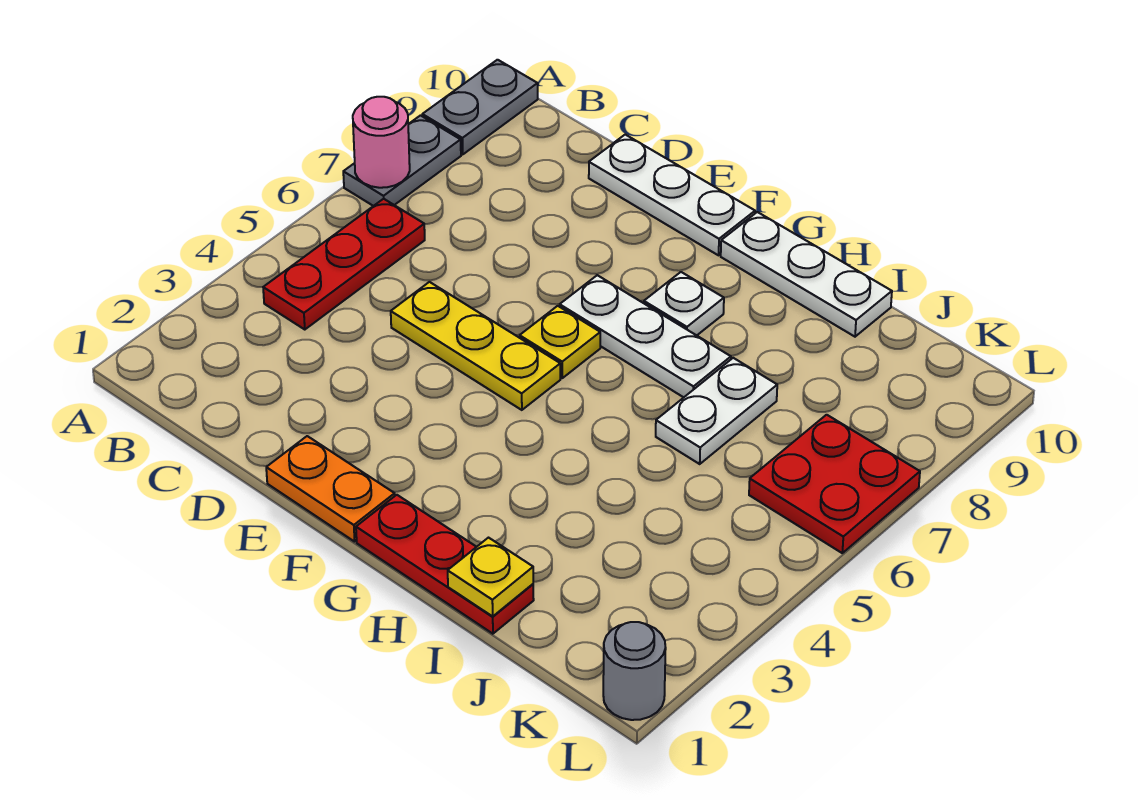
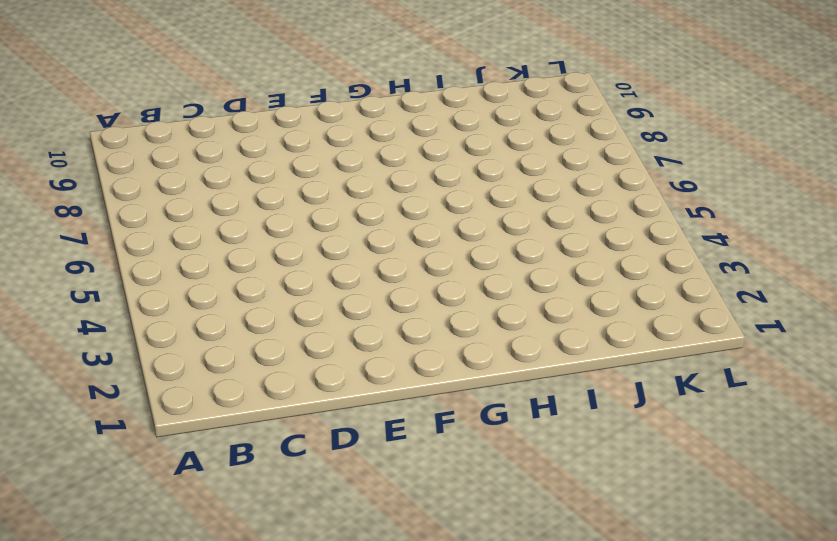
none -> grey 1x2 plate [343,116,461,206]
none -> grey 1x2 plate [422,60,538,154]
none -> red 1x3 plate [263,199,425,330]

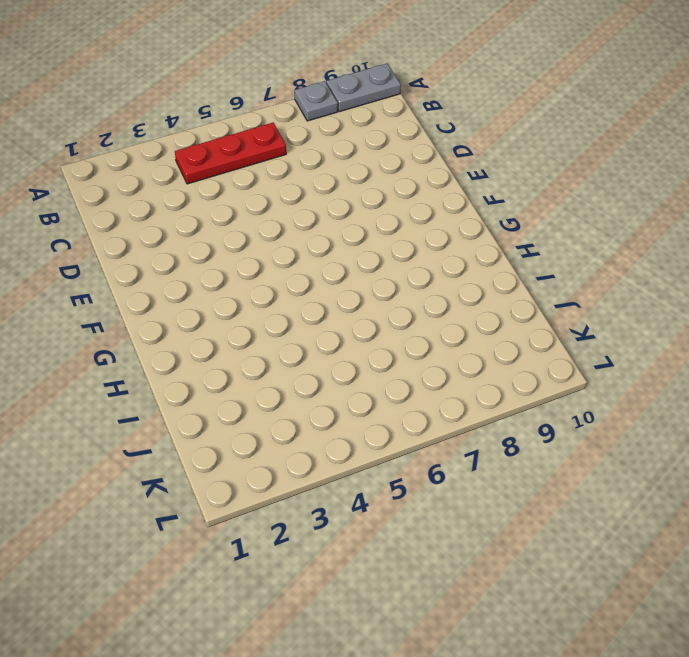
grey 1x1 plate [295,81,338,121] -> grey 1x2 plate [343,116,461,206]
none -> yellow 1x3 plate [391,282,560,410]
none -> white 1x3 plate [589,135,755,255]
none -> orange 1x2 plate [266,436,395,542]

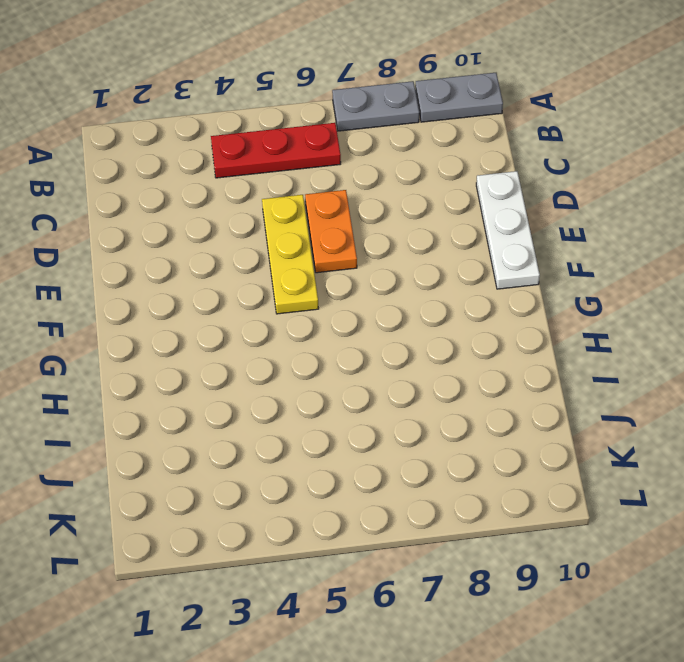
orange 1x2 plate [305,190,357,273] -> orange 1x2 plate moved to [266,436,395,542]
none -> yellow 1x1 plate [520,306,600,378]
none -> white 1x3 plate [560,275,731,397]
none -> red 1x3 plate [356,495,534,634]

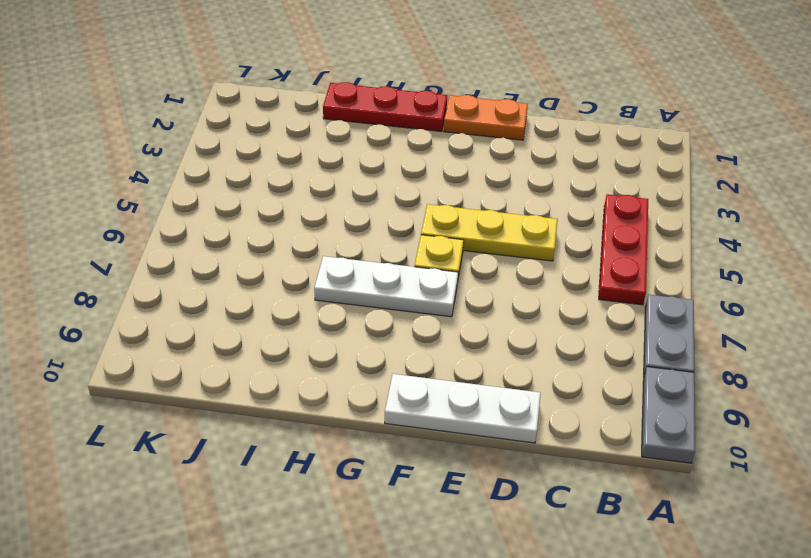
none -> white 1x1 plate [644,272,724,335]
none -> white 1x3 plate [721,212,892,337]
none -> white 1x2 plate [656,358,777,464]

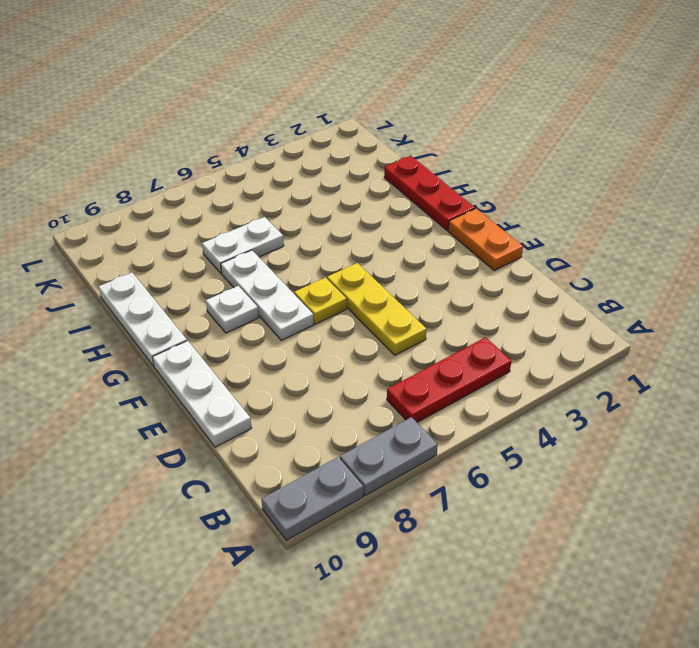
none -> red 2x2 plate [749,415,920,553]
none -> grey 1x1 round brick [603,622,666,720]
none -> pink 1x1 round brick [353,97,410,188]

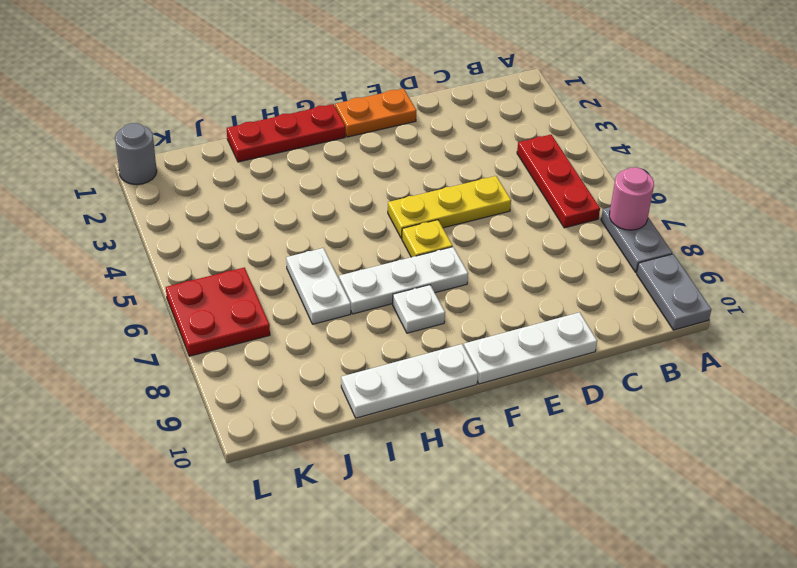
none -> yellow 1x1 plate [448,538,533,616]

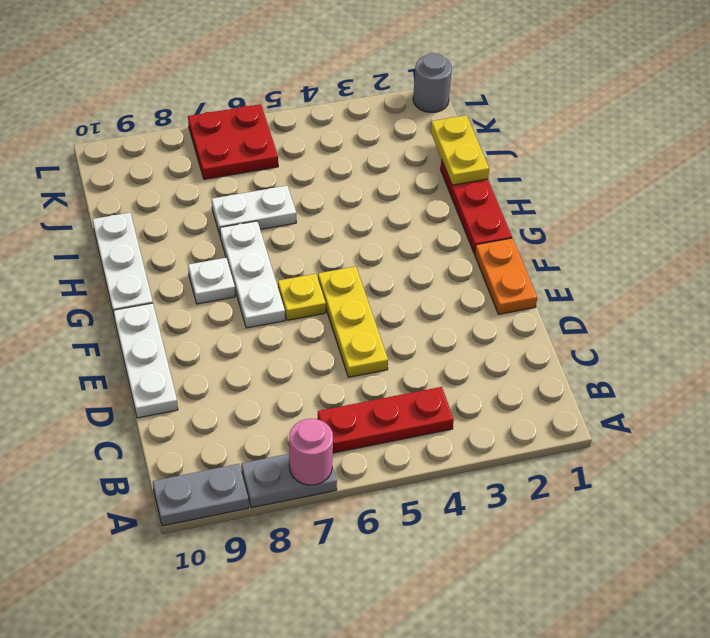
yellow 1x2 plate [431,115,489,185] -> yellow 1x1 plate [448,538,533,616]

